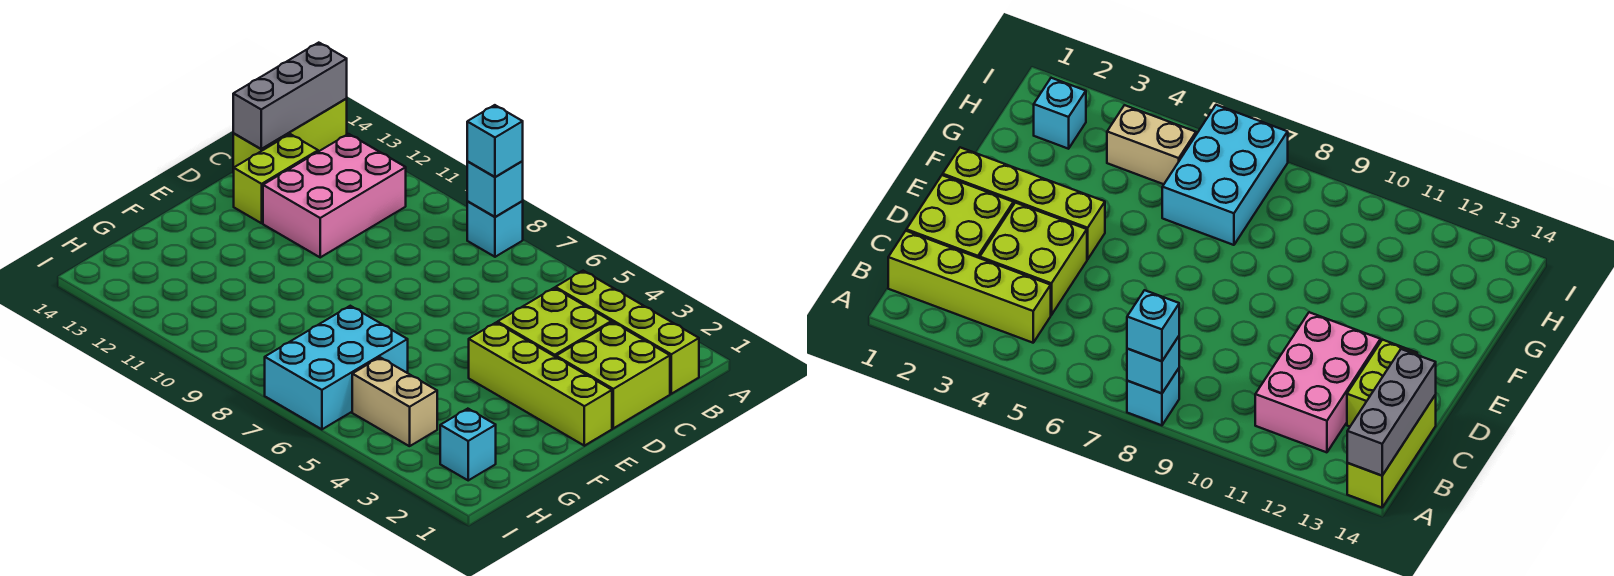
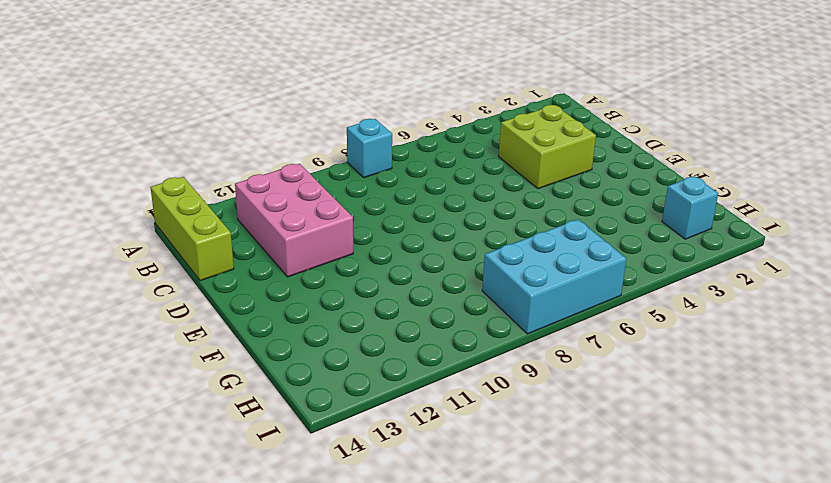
cyan 2x3 brick [482,219,626,334] -> cyan 2x3 brick turned to [265,306,408,429]
none -> lime 1x4 brick [556,271,699,394]
none -> lime 2x2 brick [556,322,670,428]
none -> lime 1x2 brick [234,134,318,223]

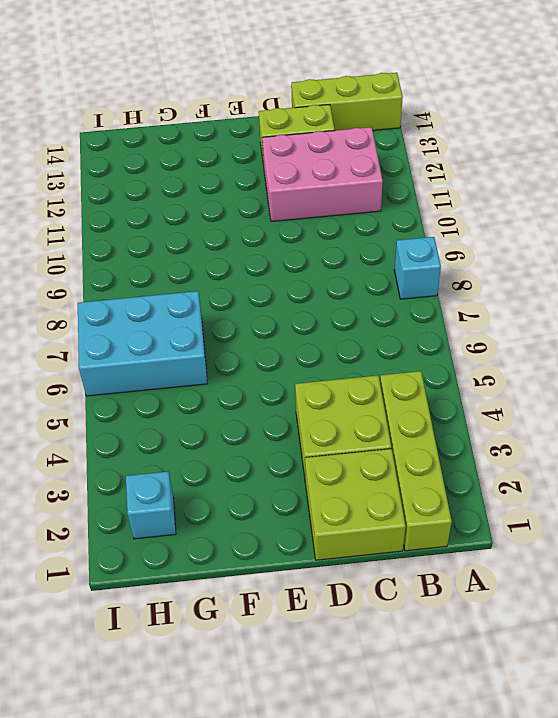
none -> lime 1x4 brick [469,323,612,446]
none -> tan 1x2 brick [352,357,437,446]
none -> cyan 1x1 brick [467,161,523,217]

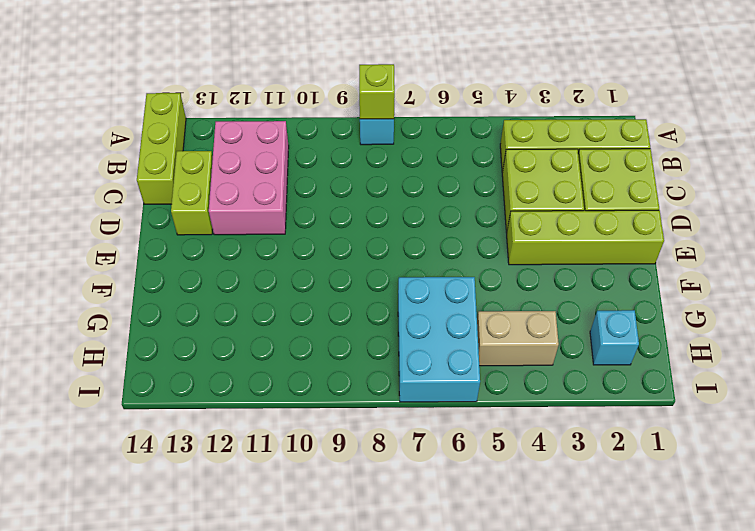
lime 1x1 brick [359,64,395,119] -> cyan 1x1 brick [467,161,523,217]
none -> grey 1x3 brick [233,43,347,149]
none -> cyan 1x1 brick [467,105,523,177]

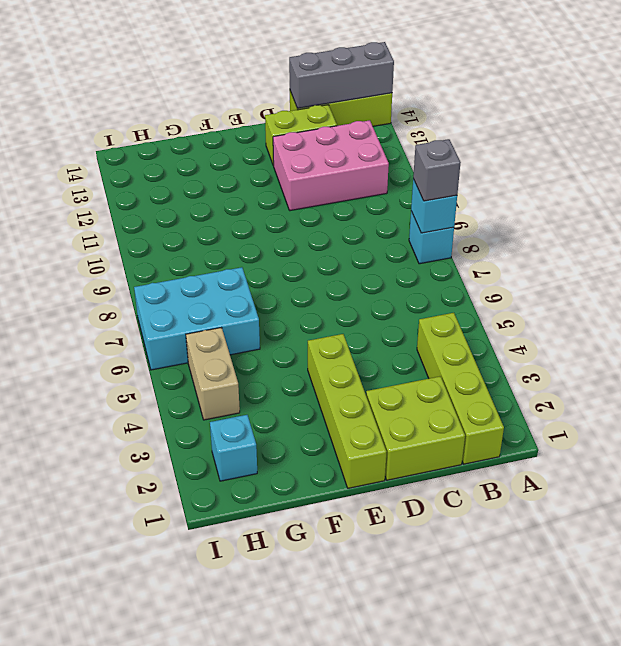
grey 1x1 brick [413,139,461,201] -> cyan 1x1 brick [467,105,523,177]
none -> lime 2x2 brick [498,288,611,357]

